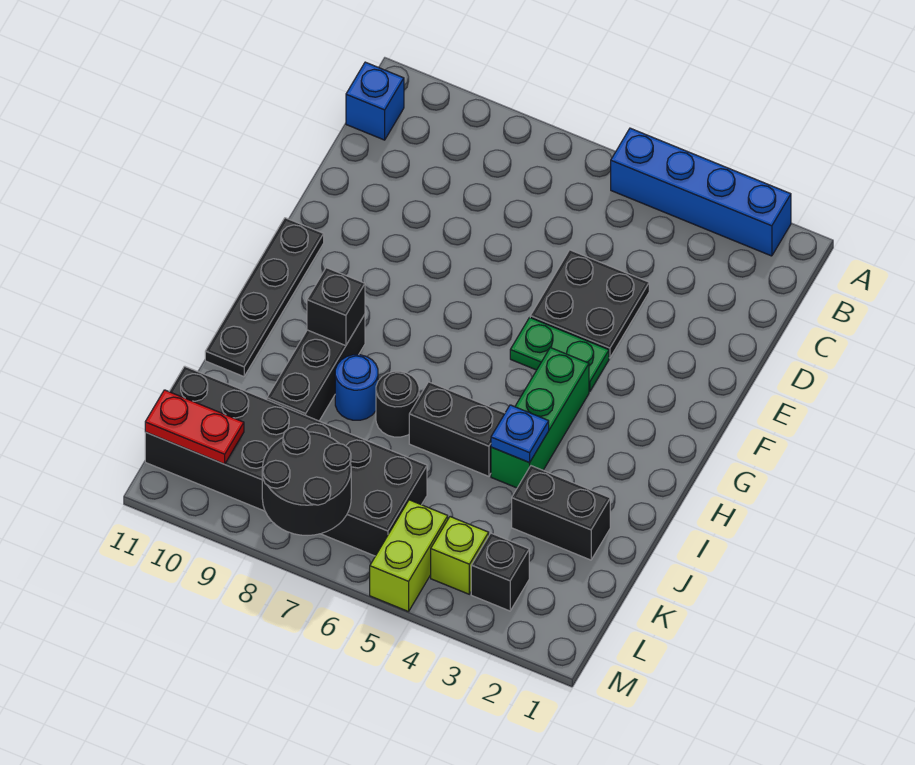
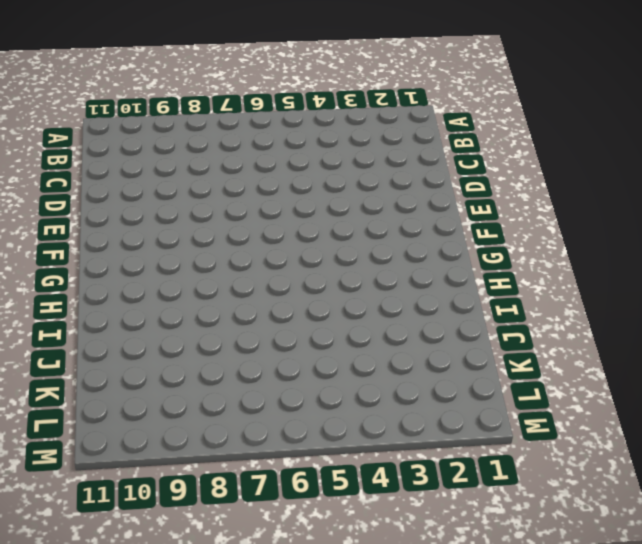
none -> blue 1x4 brick [611,128,791,256]
none -> blue 1x1 brick [346,62,404,140]
none -> black 2x2 plate [530,250,649,358]

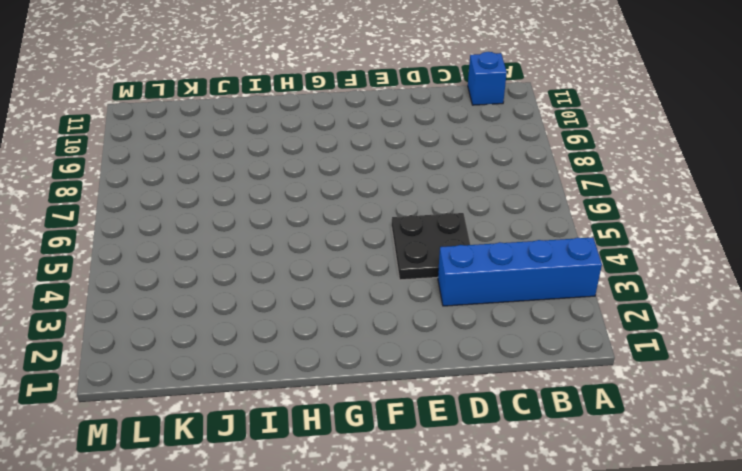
blue 1x4 brick [438,237,602,306] -> blue 1x4 brick turned to [611,128,791,256]
none -> green 1x2 plate [510,318,609,392]
none -> black 1x4 plate [205,218,324,377]
none -> green 1x3 brick [491,347,589,488]

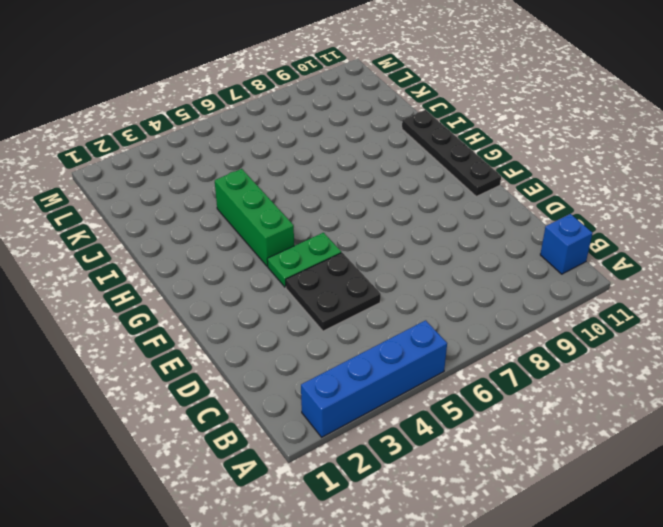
none -> black 1x3 brick [267,314,365,421]
none -> black 1x2 brick [409,382,505,476]
none -> black 1x1 round brick [376,371,419,437]

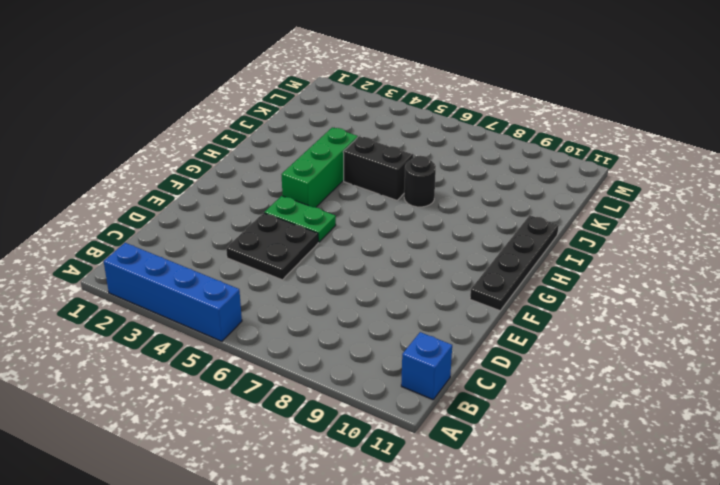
none -> black 1x3 brick [267,314,365,421]
none -> blue 1x1 round brick [335,355,378,420]
none -> black 1x2 brick [512,466,610,560]

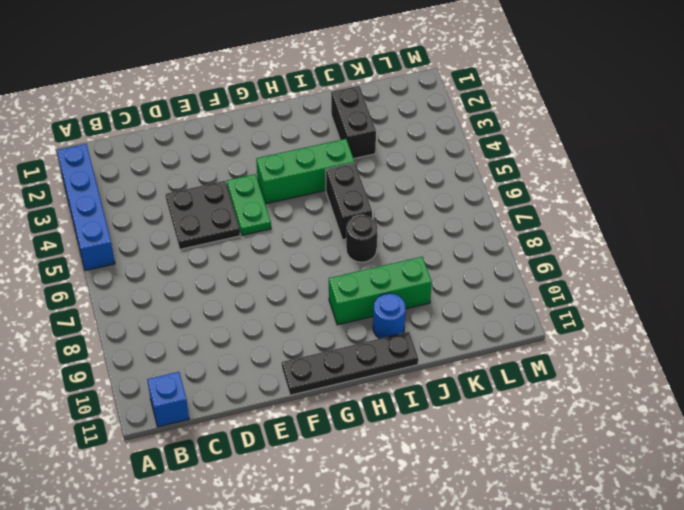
green 1x3 brick [329,257,432,325] -> black 1x3 brick [267,314,365,421]
blue 1x1 round brick [373,293,406,339] -> blue 1x1 round brick moved to [335,355,378,420]
none -> black 2x6 brick [145,366,427,556]
none -> black 1x1 brick [471,533,529,611]
none -> lime 1x1 brick [431,517,489,594]

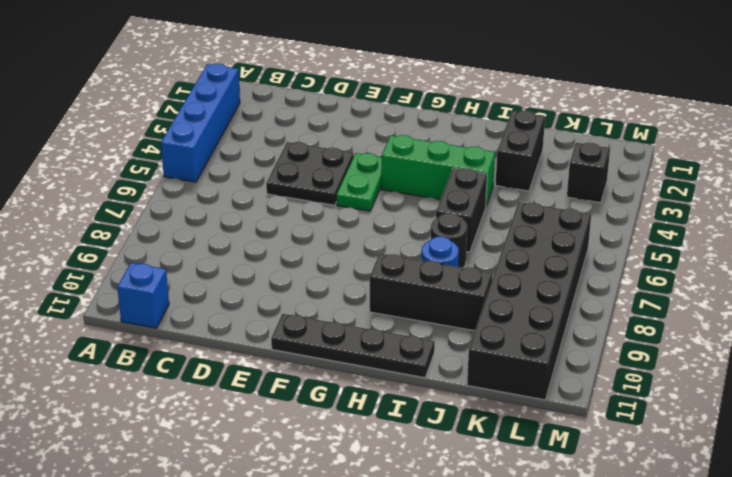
none -> lime 1x1 brick [431,517,489,594]
none -> lime 1x2 brick [370,500,448,612]
none -> black 1x1 brick [307,268,365,346]

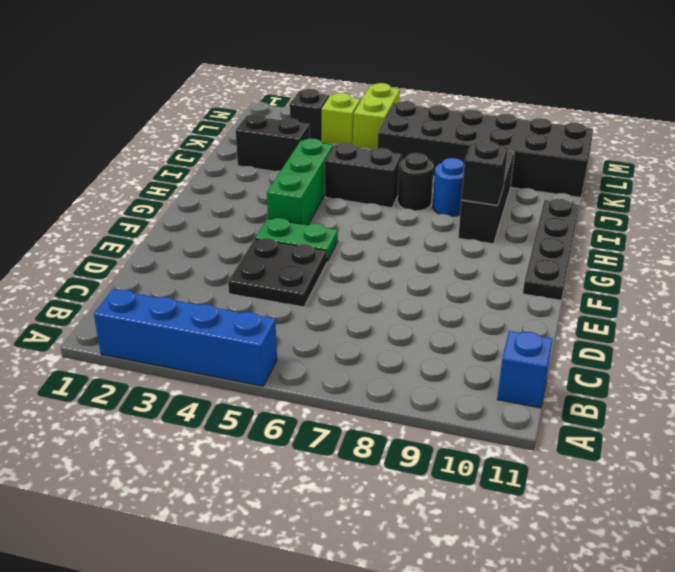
none -> blue 1x1 plate [491,405,549,463]
none -> black 2x2 round brick [262,427,351,535]
none -> red 1x2 plate [145,390,244,464]

